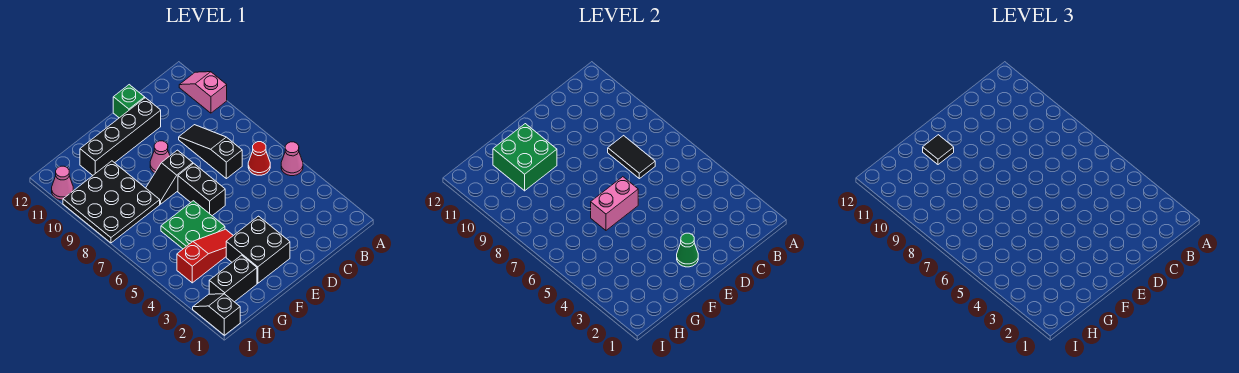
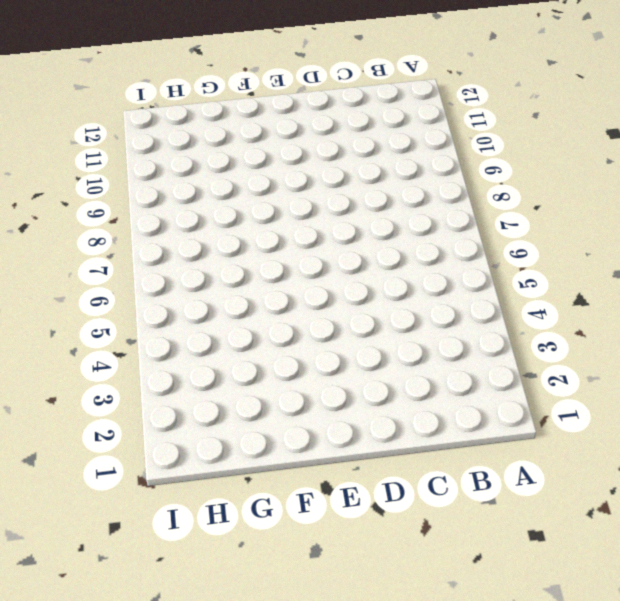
none -> pink 1x1 cone [281,142,303,176]
none -> pink 1x2 slope [179,72,227,113]
none -> red 1x1 cone [248,142,270,175]

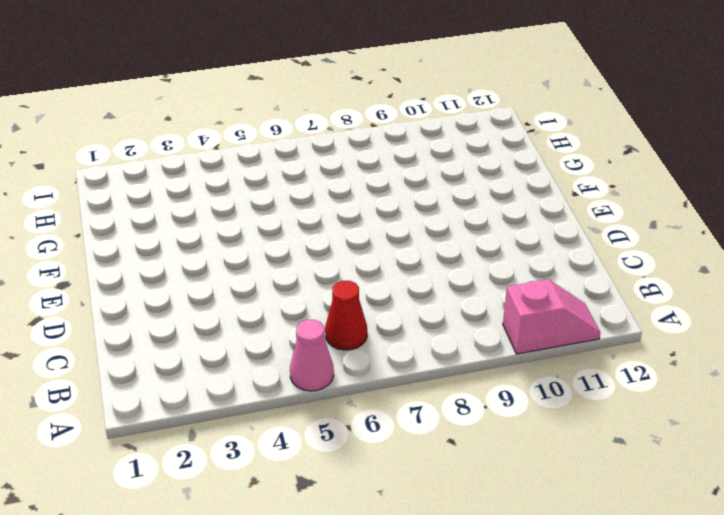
none -> black 1x3 slope [179,125,242,179]
none -> black 1x4 brick [80,98,161,175]
none -> green 1x1 brick [113,85,145,118]

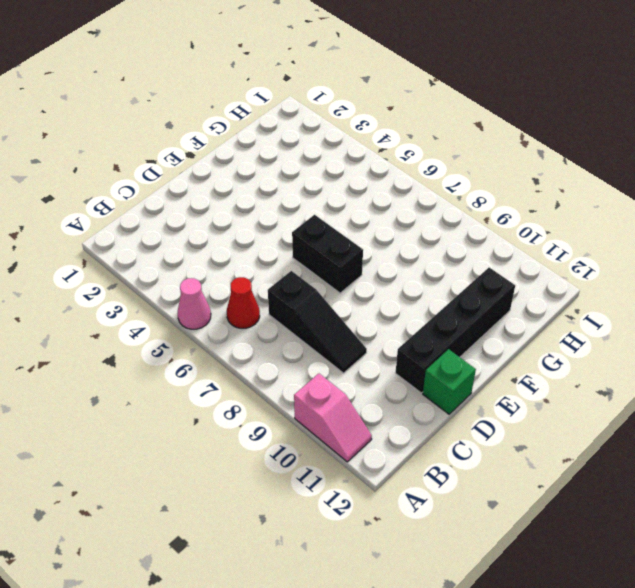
none -> black 2x2 brick [226,216,290,283]
none -> black 1x2 slope [146,150,193,204]
none -> pink 1x1 cone [150,141,170,173]

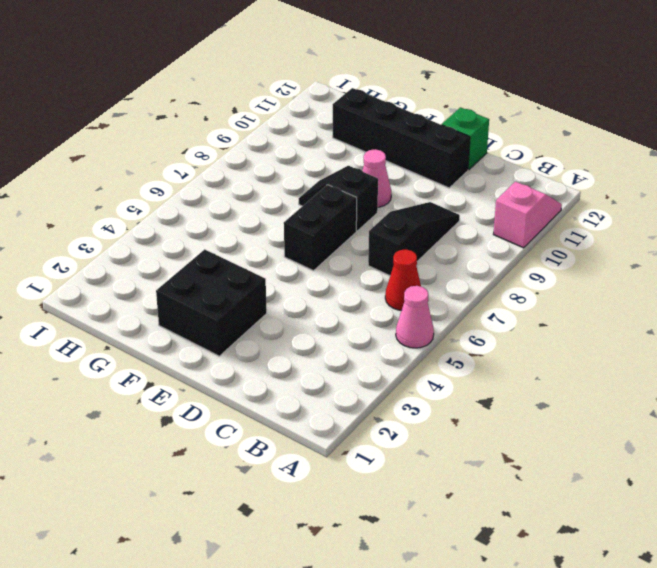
none -> red 1x3 slope [177,229,233,283]
none -> green 2x2 plate [161,201,225,249]
none -> black 1x2 brick [209,255,257,302]

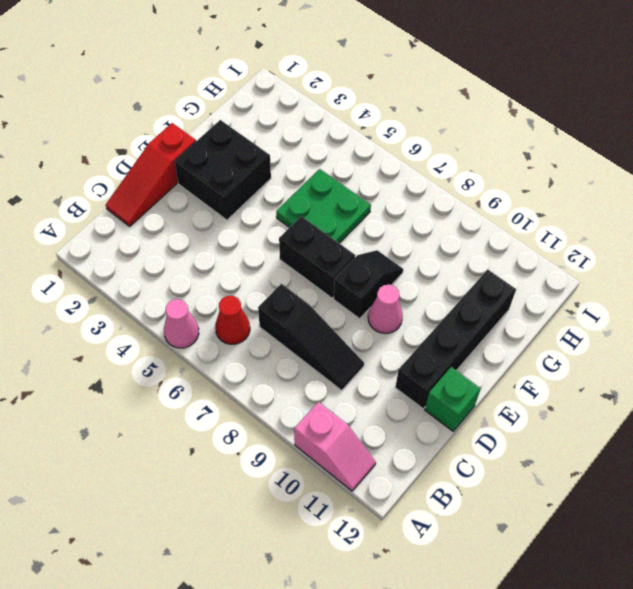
red 1x3 slope [106,123,196,226] -> red 1x3 slope moved to [177,229,233,283]
none -> black 1x2 brick [209,255,257,302]
none -> black 3x3 plate [63,161,160,243]
none -> black 1x2 slope [193,294,240,335]

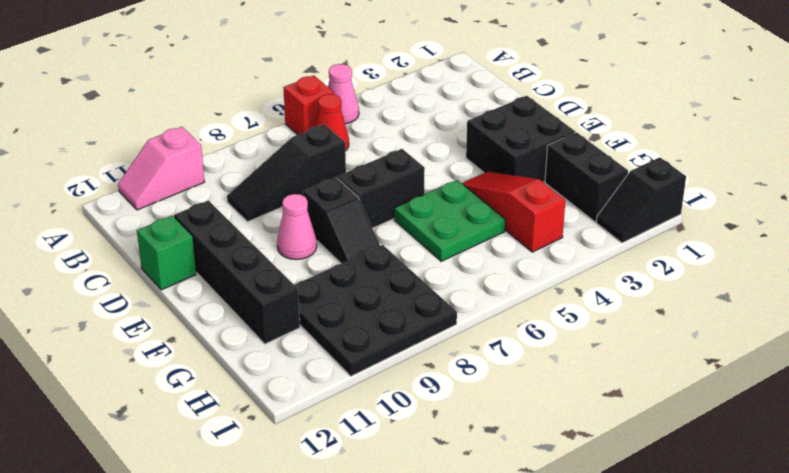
red 1x1 brick [283,75,334,135] -> none
none -> pink 1x1 cone [52,166,73,200]
none -> black 1x2 tile [608,136,655,179]
none -> green 1x1 cone [677,233,698,267]

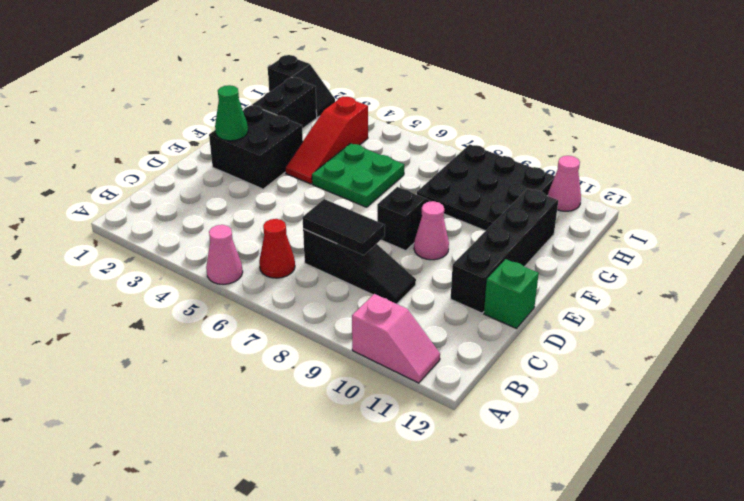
none -> black 1x2 brick [178,163,225,216]
none -> pink 1x2 brick [591,177,638,230]
none -> green 2x2 brick [493,124,557,191]

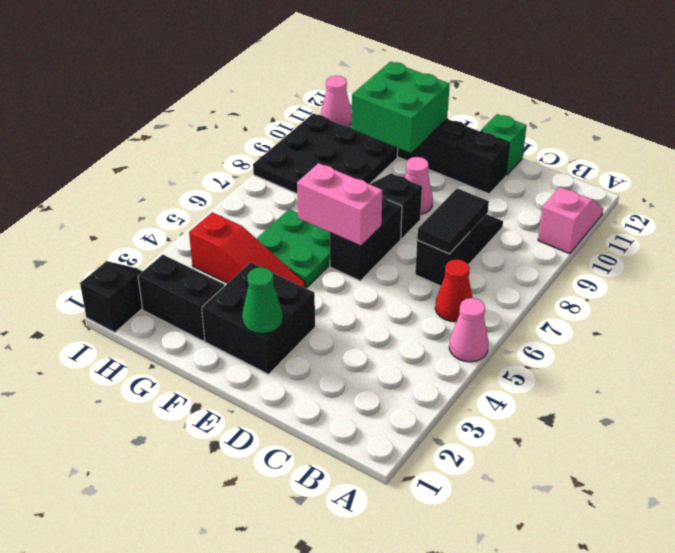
none -> black 1x1 tile [923,135,954,164]

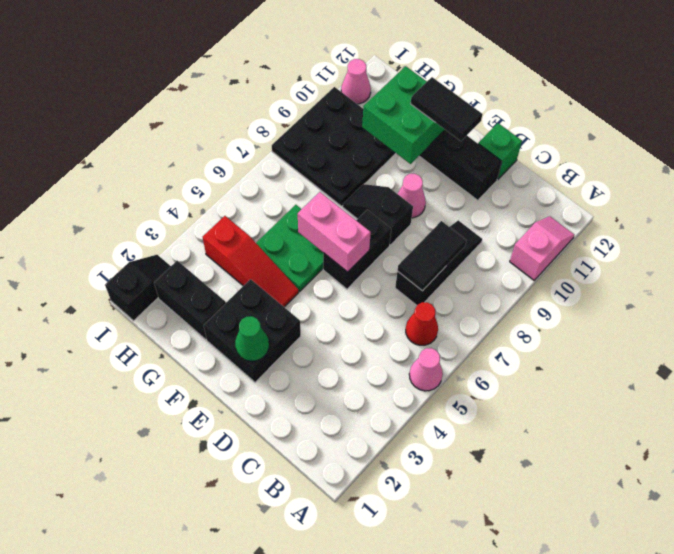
black 1x2 tile [411,77,483,141] -> black 1x1 tile [923,135,954,164]

